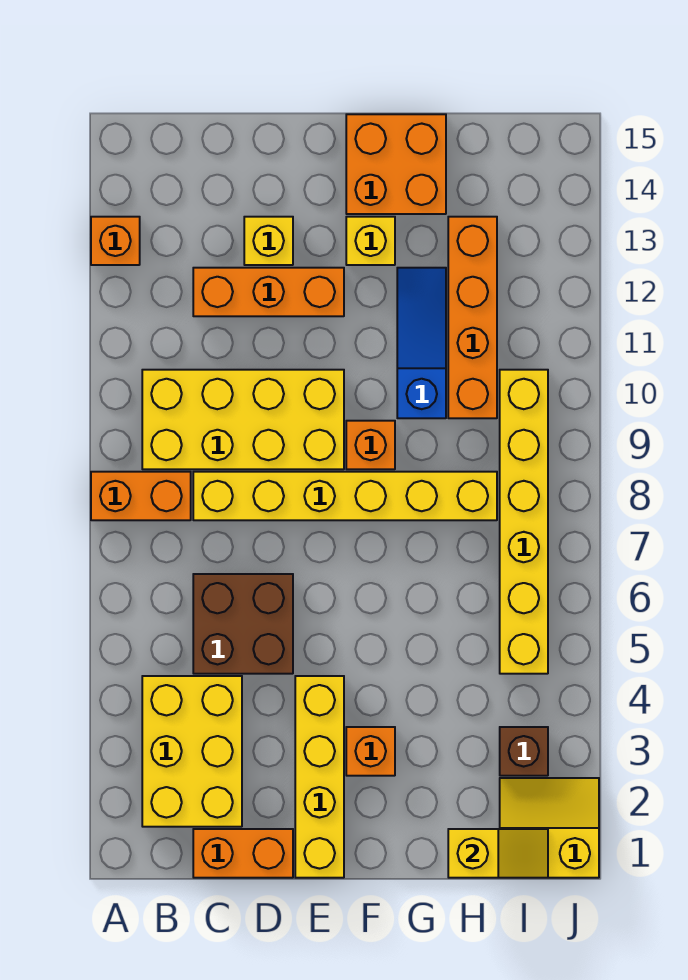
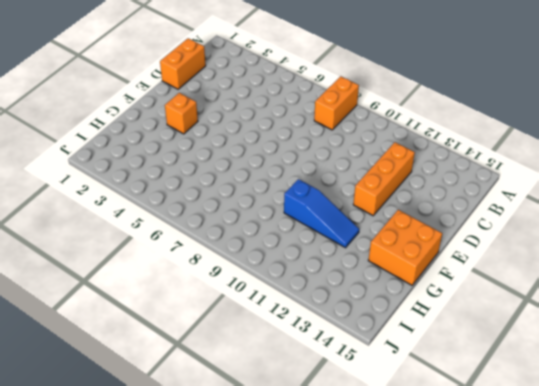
none -> orange 1x1 brick [91,217,140,265]
none -> yellow 2x3 brick [142,676,242,827]
none -> yellow 2x4 brick [142,370,344,469]

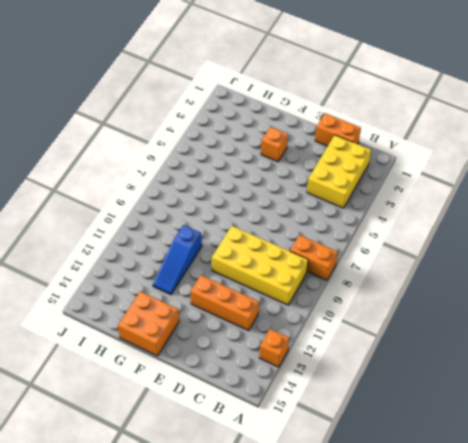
none -> brown 2x2 brick [193,574,293,674]
none -> yellow 1x6 brick [193,472,497,520]
none -> yellow 1x1 brick [244,217,293,265]

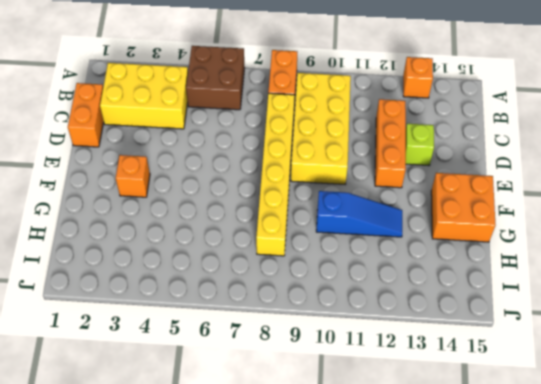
brown 2x2 brick [186,46,245,110] -> brown 2x2 brick moved to [193,574,293,674]
lime 1x1 brick [406,124,434,166] -> yellow 1x1 brick [244,217,293,265]
none -> yellow 1x4 brick [295,676,344,878]
none -> orange 1x1 brick [346,421,395,469]
none -> yellow 1x1 brick [346,217,395,265]

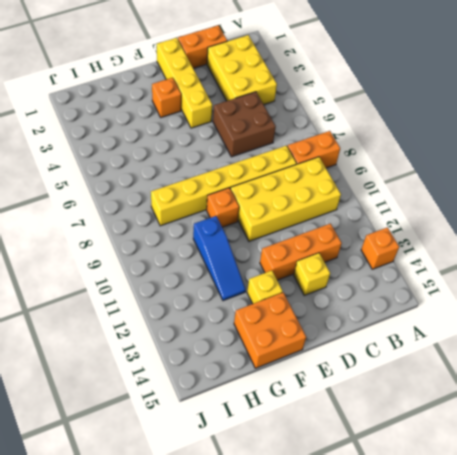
none -> orange 1x4 brick [448,217,497,418]
none -> yellow 2x2 slope [500,778,599,878]
none -> brown 1x1 brick [500,727,548,776]

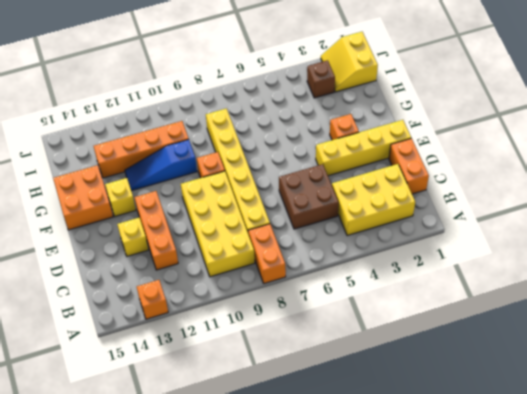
none -> yellow 1x6 brick [500,370,548,674]
none -> yellow 1x2 slope [448,829,548,878]

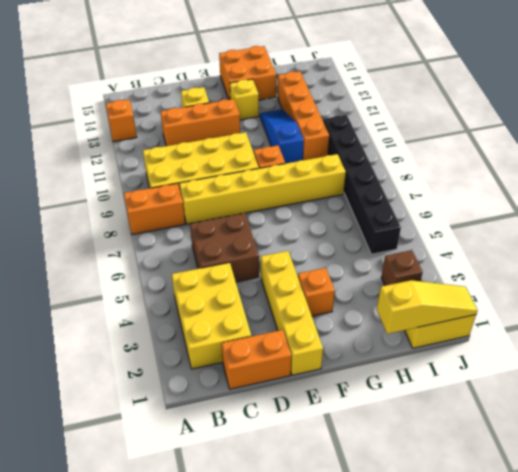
yellow 1x3 slope [377,280,478,334] -> yellow 1x2 slope [448,829,548,878]
black 1x6 brick [323,115,401,254] -> yellow 1x6 brick [500,370,548,674]

